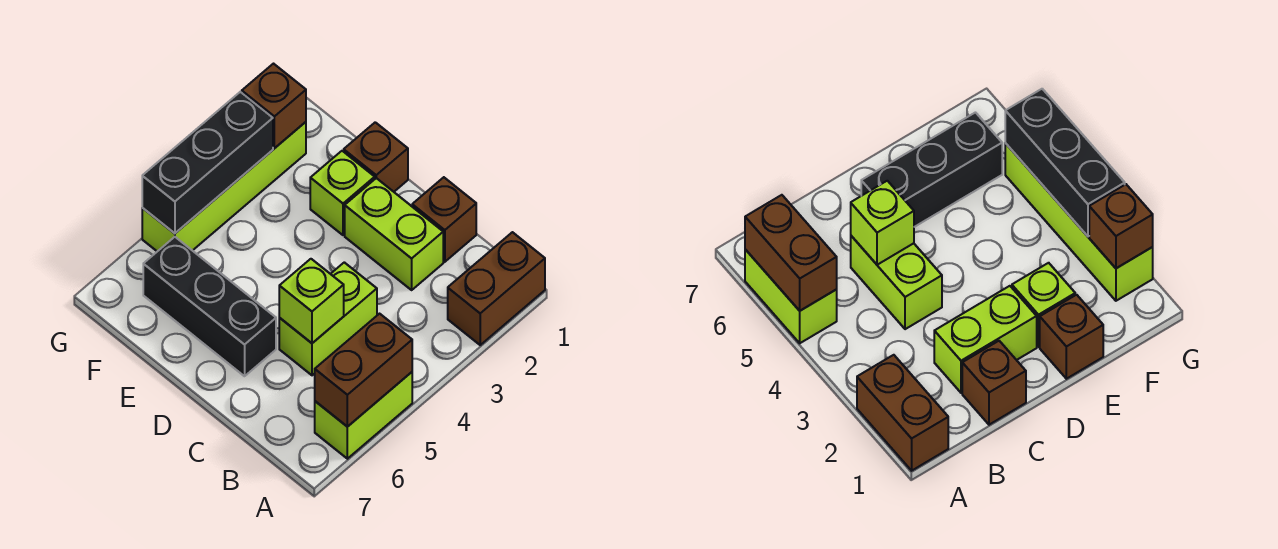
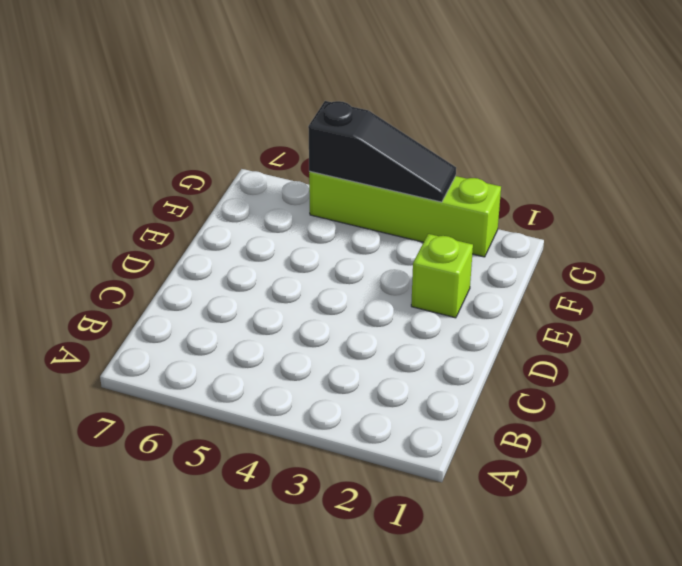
black 1x3 slope [308,101,456,202] -> black 1x3 brick [142,92,273,233]
none -> brown 1x2 brick [448,232,545,345]
none -> lime 1x2 brick [315,372,412,459]
none -> brown 1x1 brick [412,177,476,262]

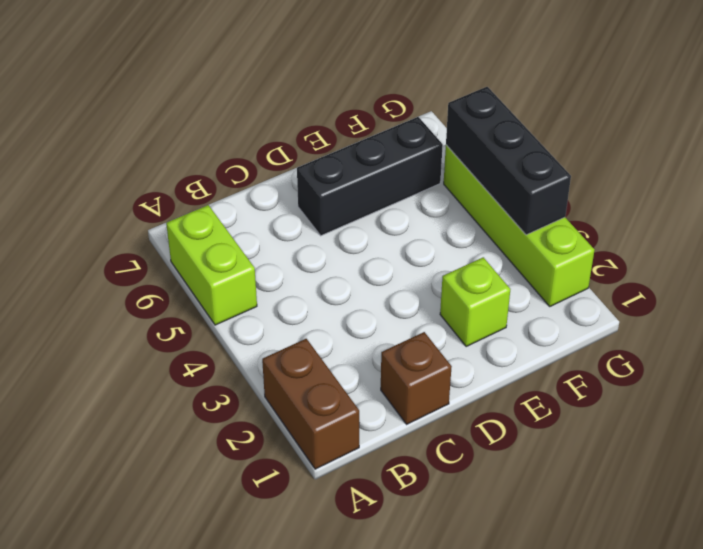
none -> lime 1x2 brick [345,178,443,290]
none -> lime 1x2 brick [279,262,377,375]
none -> brown 1x1 brick [344,122,408,192]

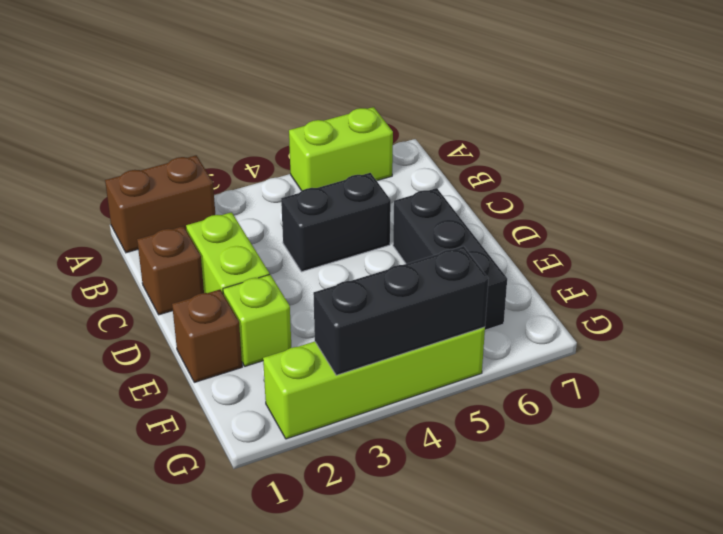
black 1x2 brick [281,173,391,272] -> lime 1x2 brick [279,262,377,375]
none -> brown 1x2 brick [315,314,412,427]
none -> lime 1x1 brick [279,259,344,343]
none -> brown 1x1 brick [242,64,306,148]

